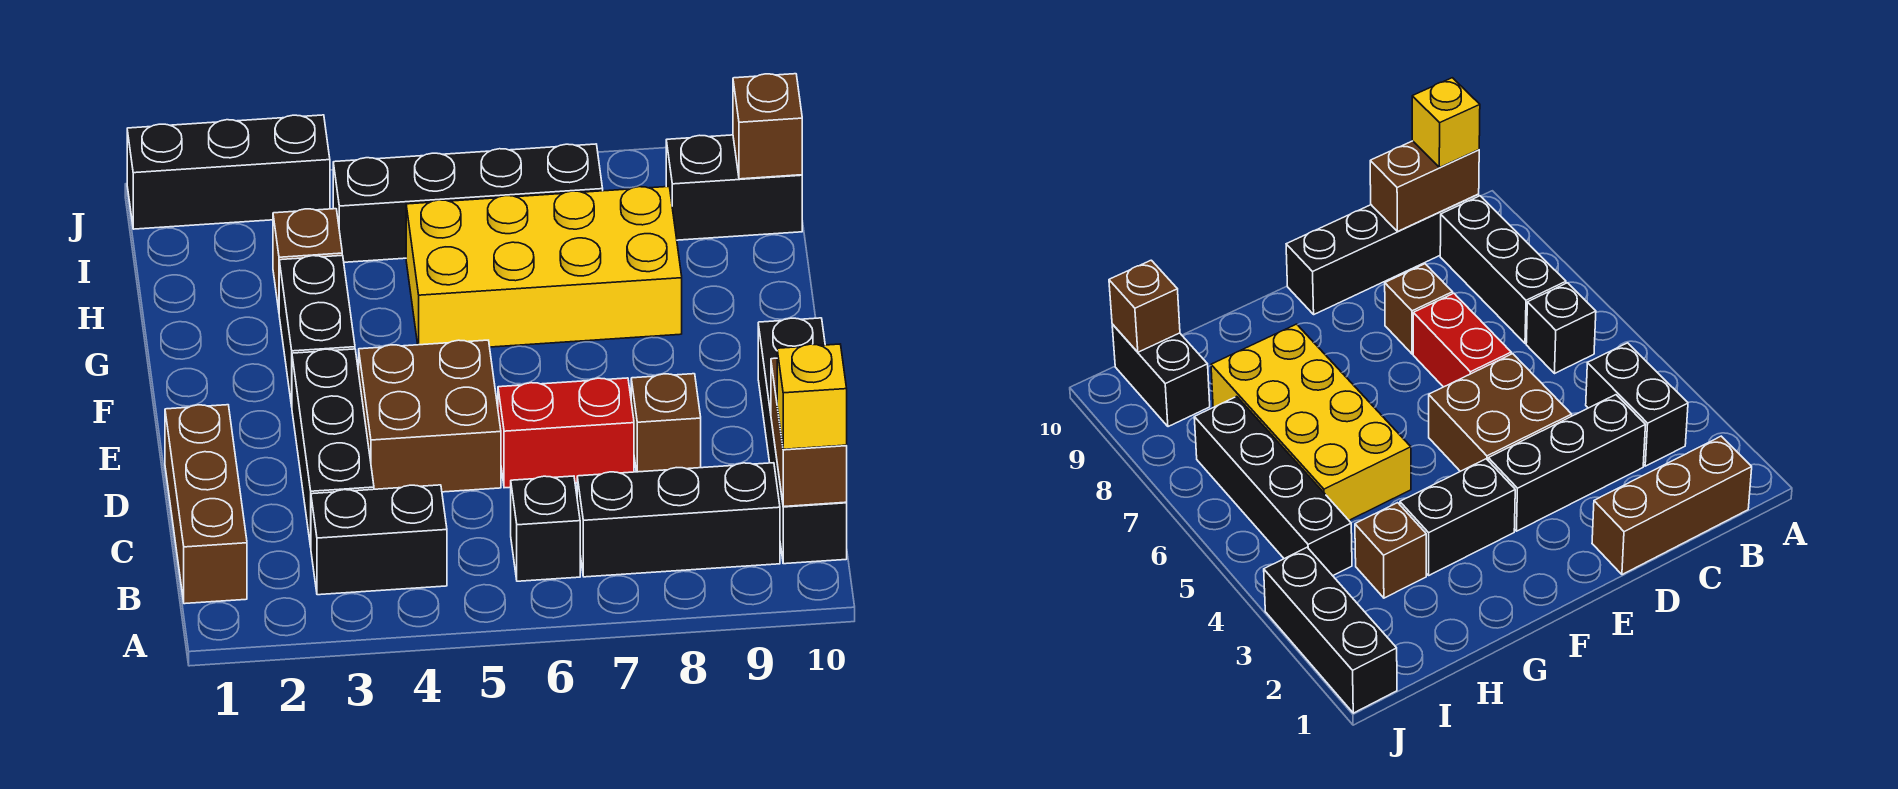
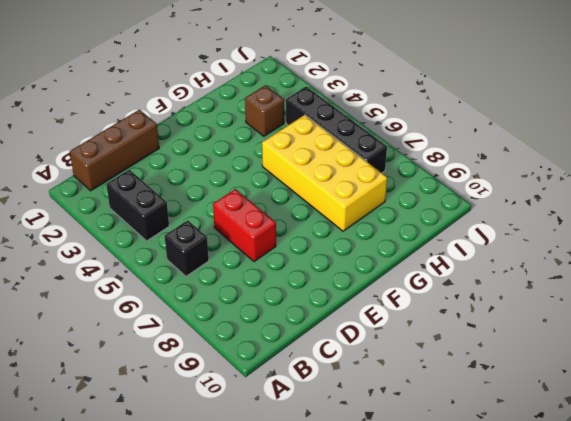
none -> black 1x3 brick [577,463,780,577]
none -> black 1x4 brick [758,318,847,564]
none -> black 1x3 brick [292,349,374,547]

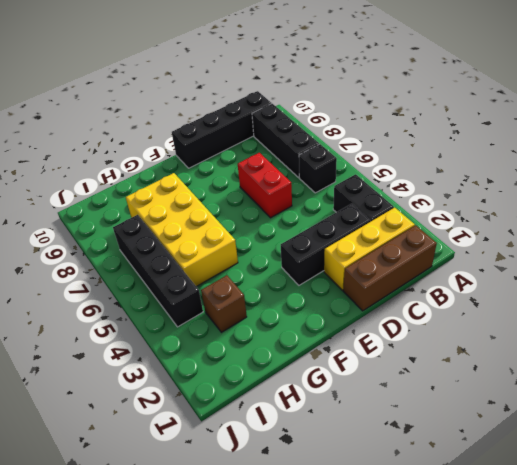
yellow 1x3 brick [324,208,415,290] -> none
none -> brown 2x2 brick [359,340,501,492]
none -> brown 1x1 brick [631,374,701,472]
none -> black 1x2 brick [279,255,355,406]

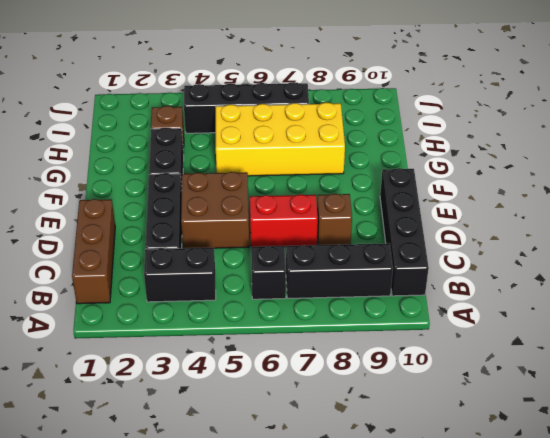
none -> black 1x2 brick [666,135,802,240]
none -> black 1x3 brick [127,115,330,229]
none -> brown 1x2 brick [771,358,847,507]

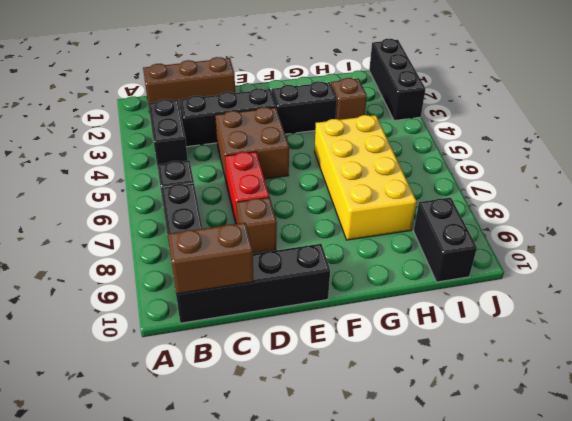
none -> black 1x4 brick [333,144,603,262]
none -> brown 1x1 brick [733,74,802,179]
none -> yellow 1x1 brick [777,344,847,449]

